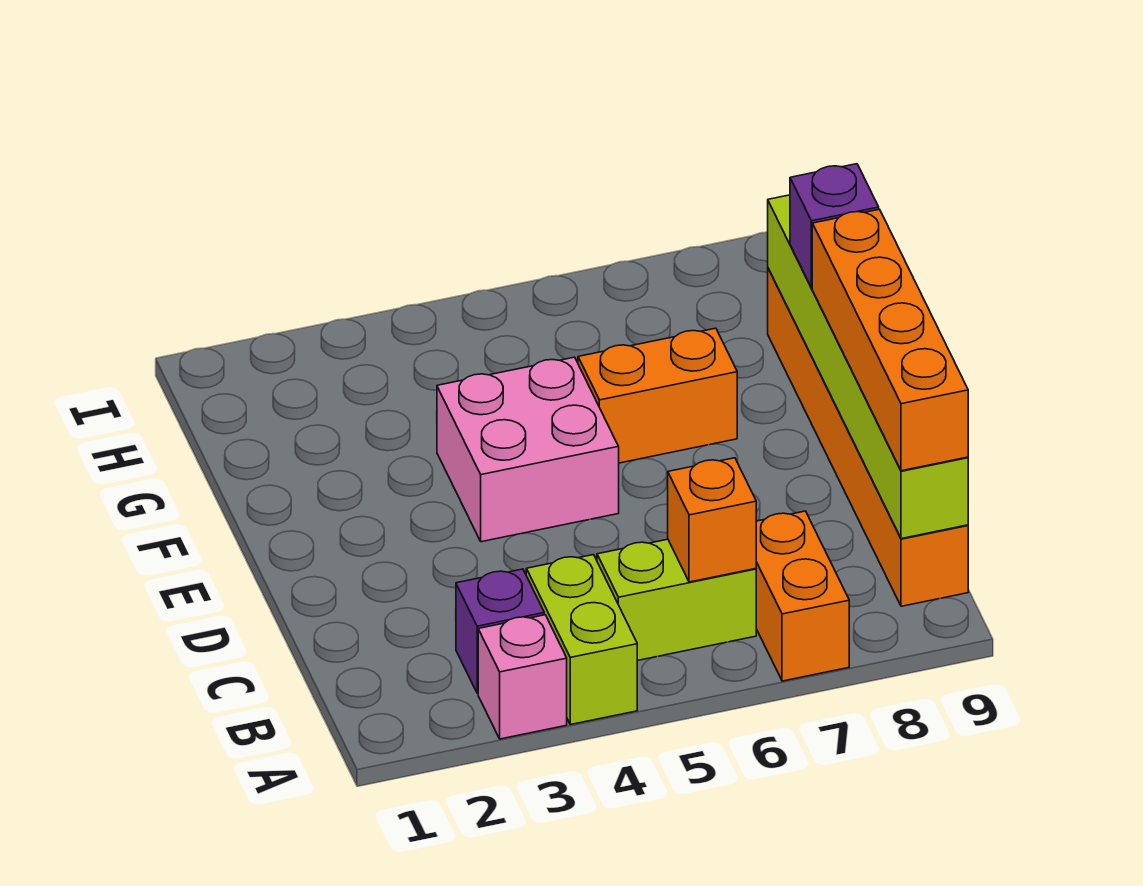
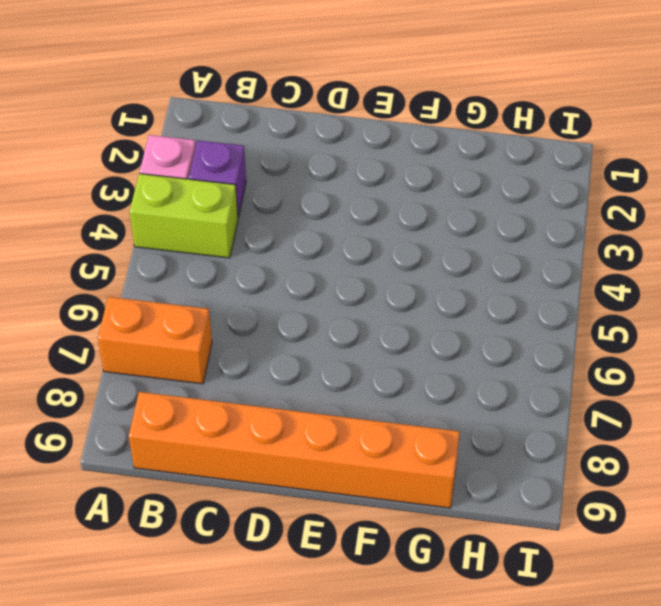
none -> lime 1x2 brick [597,539,756,661]
none -> pink 2x2 brick [437,357,619,542]
none -> orange 1x2 brick [578,328,737,463]

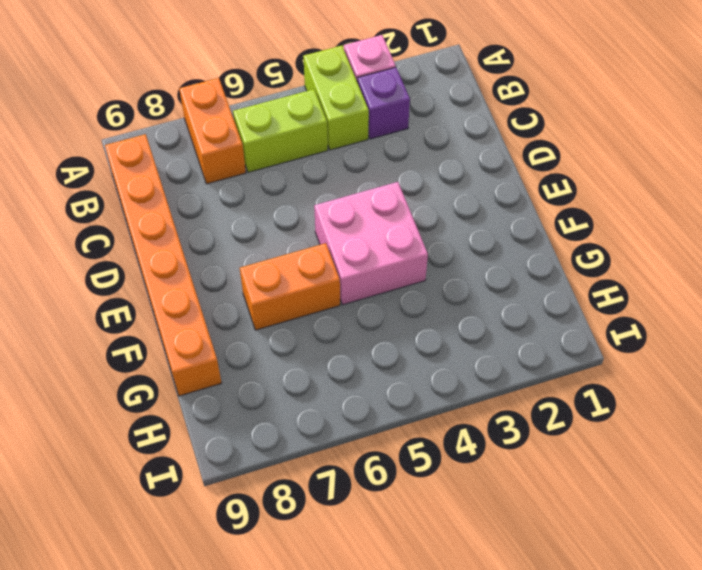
none -> orange 1x1 brick [668,458,756,582]
none -> lime 1x6 brick [768,195,968,539]
none -> orange 1x4 brick [812,209,968,471]

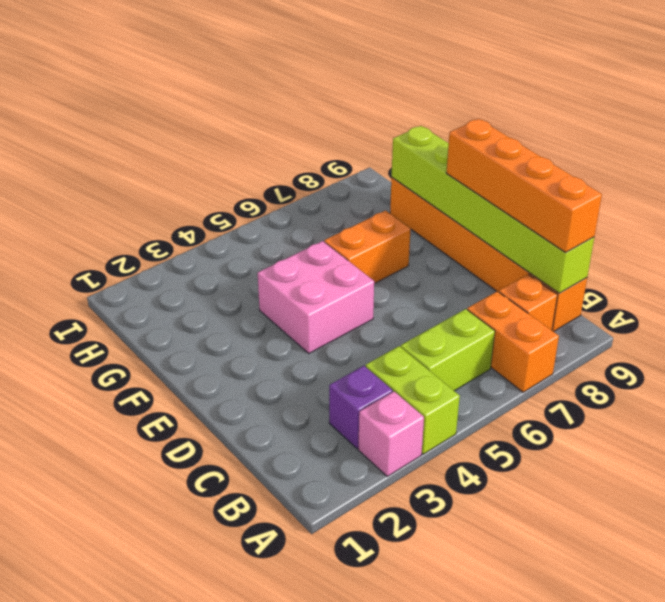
orange 1x1 brick [499,274,557,330] -> orange 1x1 brick moved to [668,458,756,582]
none -> purple 1x1 brick [790,164,879,288]

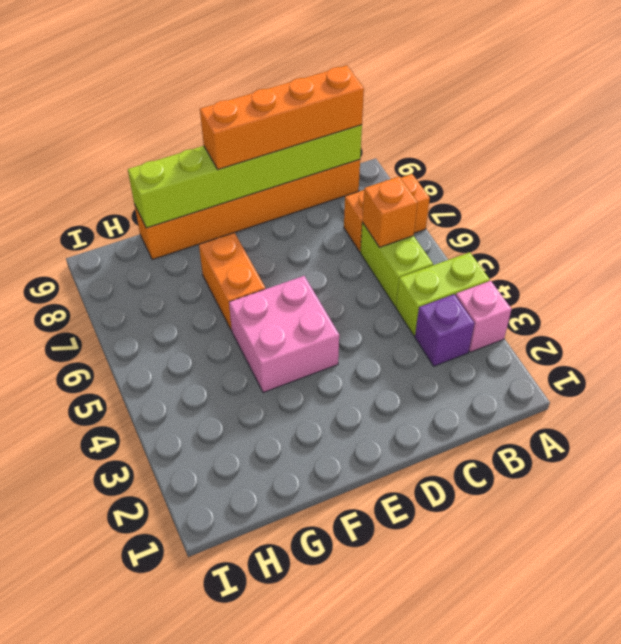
none -> purple 1x1 brick [790,164,879,288]

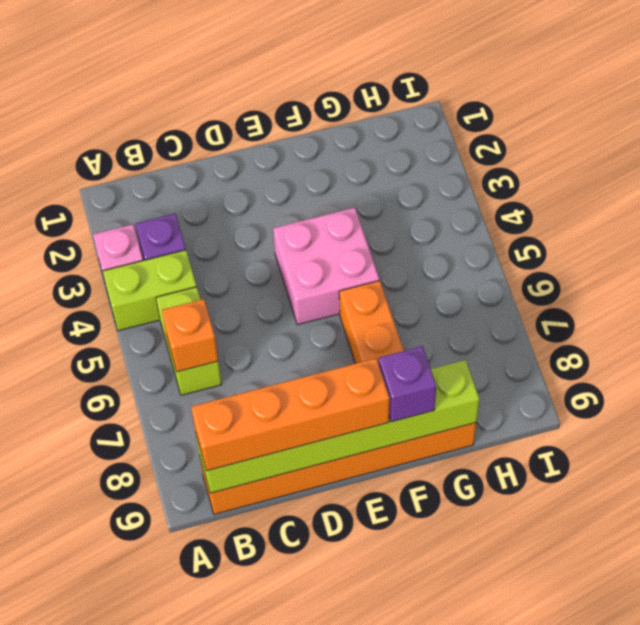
none -> orange 1x2 brick [756,511,849,681]

